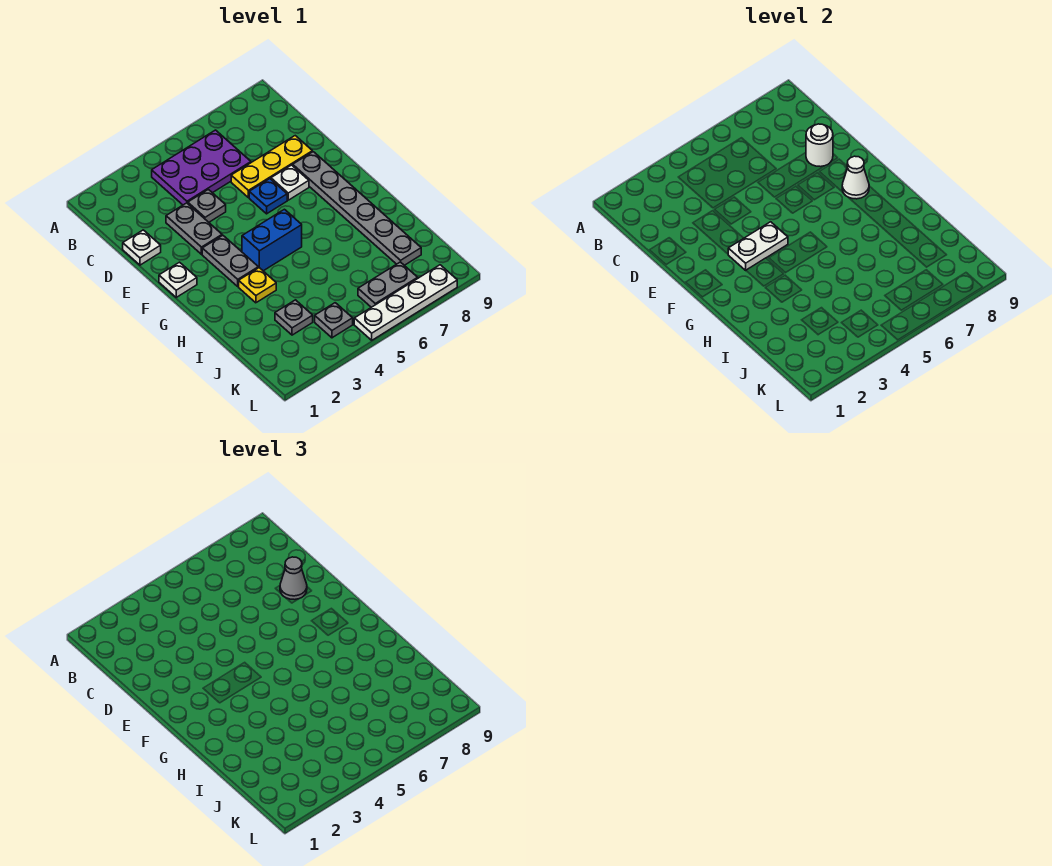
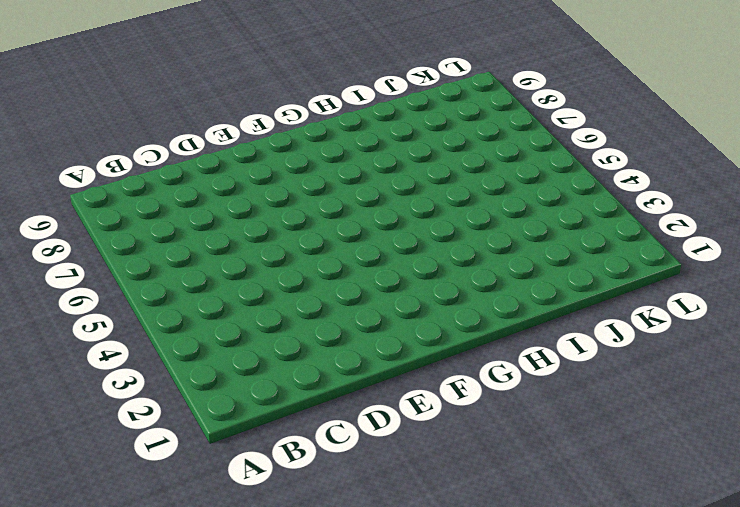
none -> purple 2x3 plate [152,130,251,205]
none -> white 1x1 plate [123,230,161,265]
none -> grey 1x2 plate [166,203,222,254]

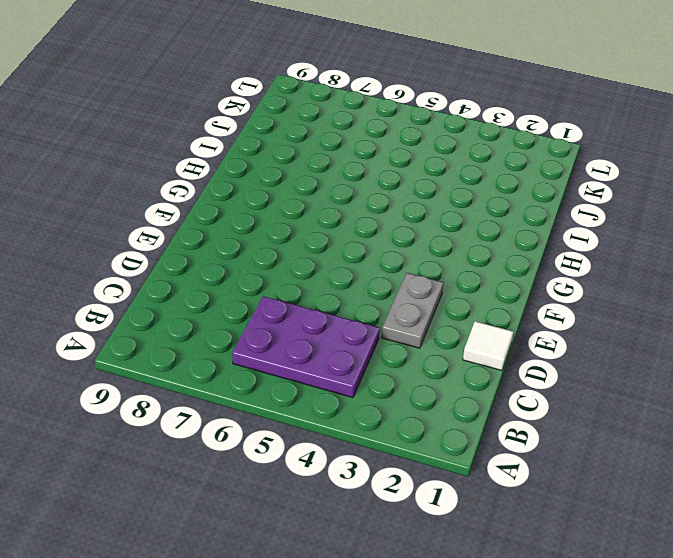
white 1x1 tile [463,321,513,371] -> white 1x1 plate [123,230,161,265]
none -> grey 1x1 plate [188,189,226,222]
none -> yellow 1x3 plate [231,136,312,198]
none -> blue 1x1 plate [249,179,287,214]

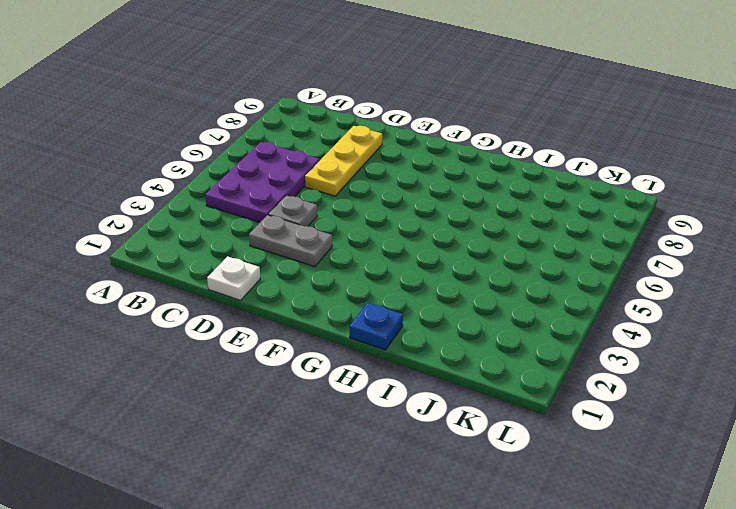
blue 1x1 plate [350,303,403,350] -> blue 1x1 plate moved to [249,179,287,214]
none -> white 1x1 plate [271,165,309,200]
none -> grey 1x6 plate [293,152,421,265]
none -> white 1x1 plate [159,262,197,297]

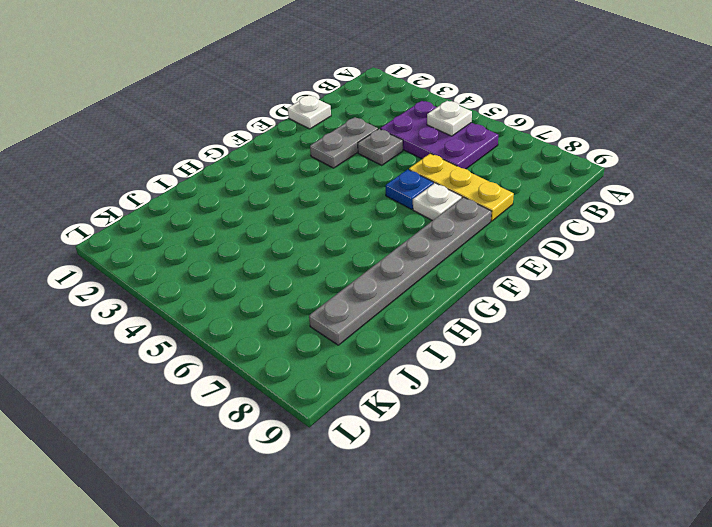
white 1x1 plate [427,101,472,136] -> white 1x1 plate moved to [159,262,197,297]
none -> grey 1x2 plate [202,235,258,286]
none -> blue 1x2 brick [242,209,302,271]
none -> yellow 1x1 plate [239,268,276,303]

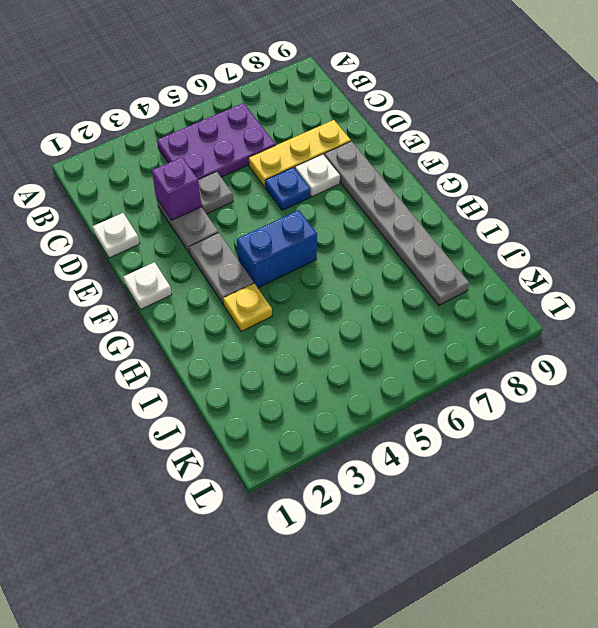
purple 1x1 brick [152,157,202,220] -> none
none -> grey 1x1 plate [275,300,313,335]
none -> grey 1x1 plate [315,303,353,338]
none -> grey 1x2 plate [358,262,418,307]

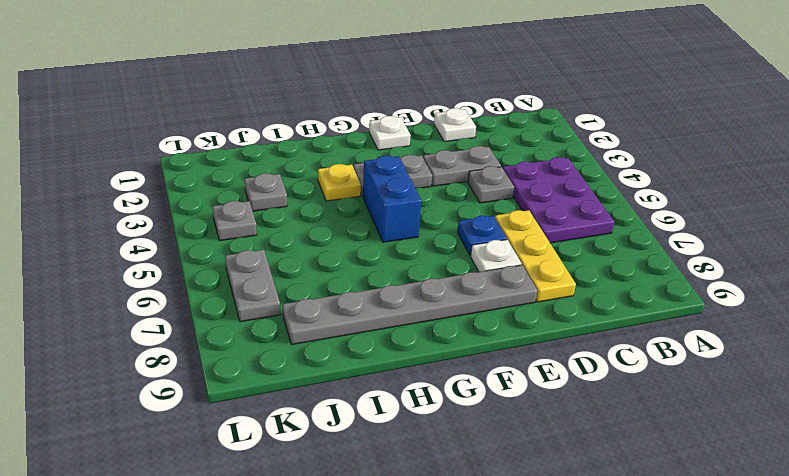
none -> white 1x4 plate [354,265,457,340]
none -> white 1x1 round brick [806,124,833,167]
none -> white 1x2 plate [728,222,788,270]

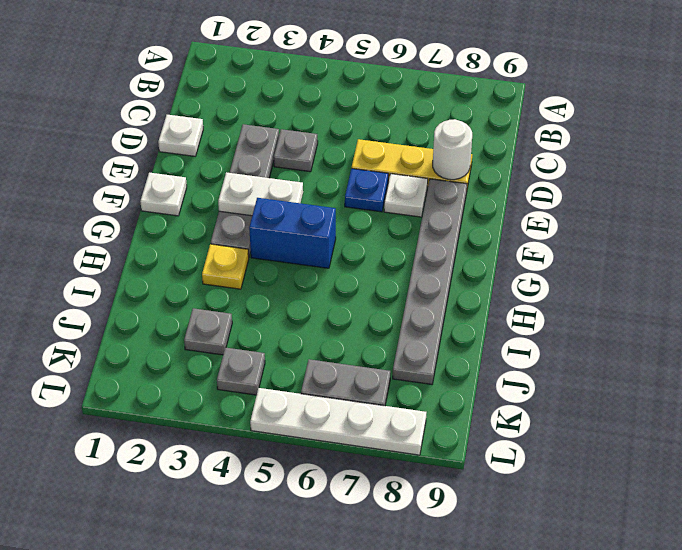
none -> purple 2x3 plate [152,130,251,205]
none -> white 1x1 cone [842,156,869,199]
none -> grey 1x1 cone [280,557,307,600]

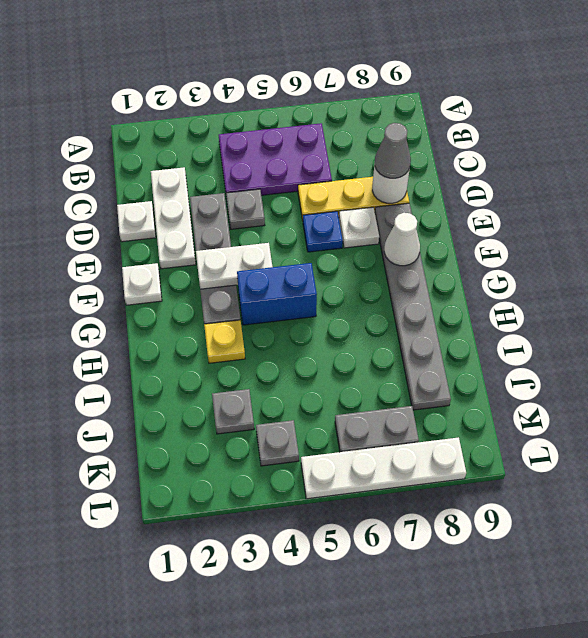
white 1x3 plate [151,167,196,269] -> none

